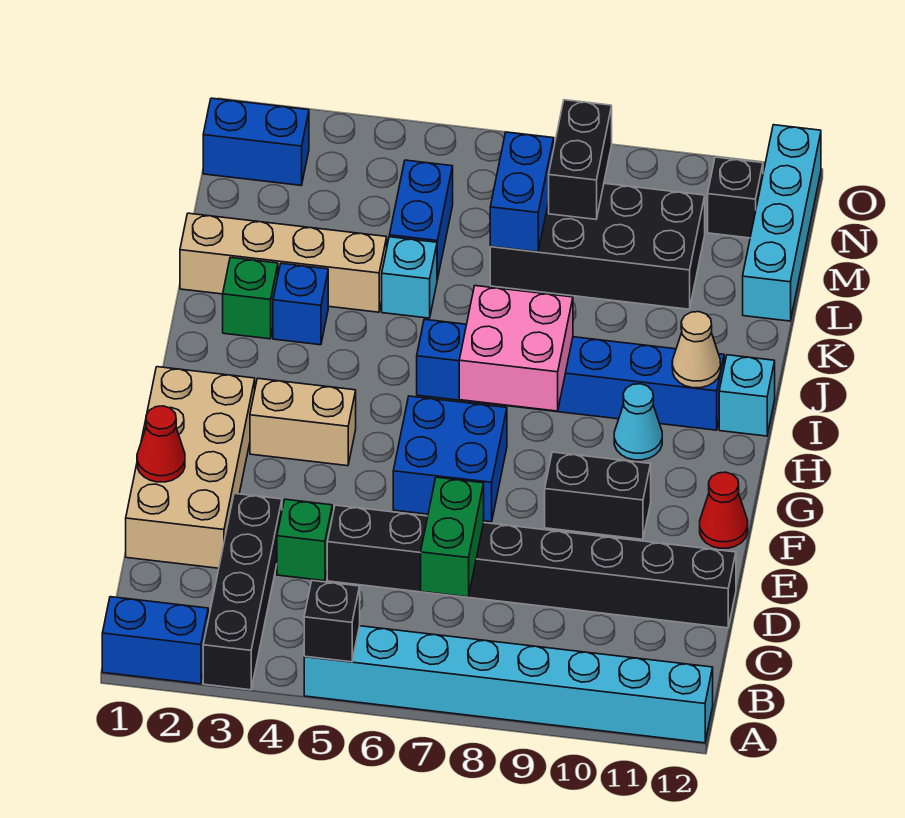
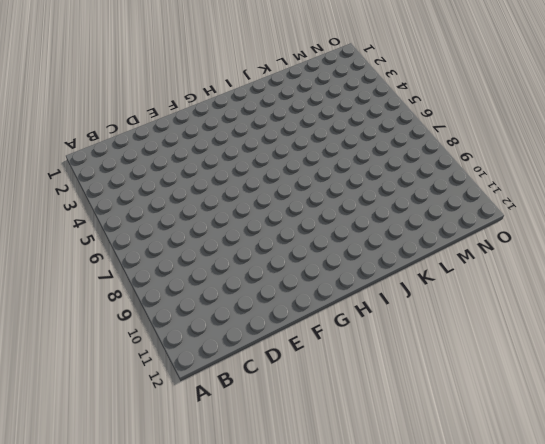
none -> blue 1x2 brick [102,597,208,684]
none -> black 1x4 brick [203,493,282,690]
none -> cyan 1x8 brick [304,626,713,743]

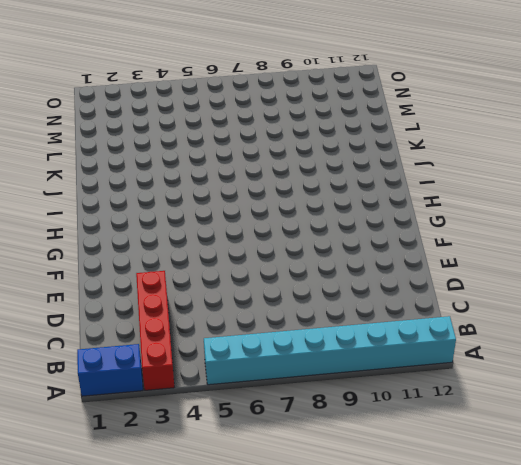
red 1x4 brick [136,271,174,390] -> black 1x4 brick [203,493,282,690]
none -> tan 2x4 brick [126,367,255,568]
none -> green 1x1 brick [277,499,332,581]
none -> black 1x8 brick [327,505,736,628]

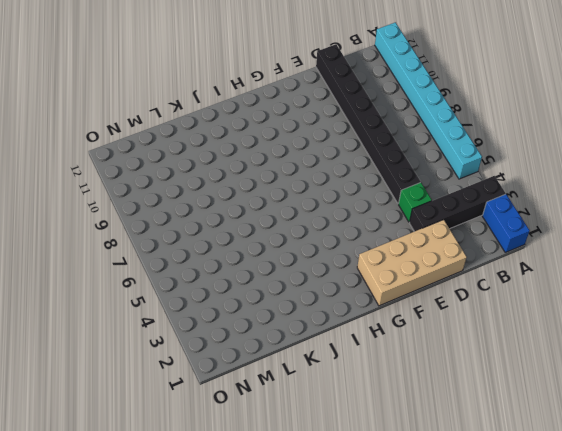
none -> blue 2x2 brick [393,396,507,522]
none -> black 1x2 brick [545,452,651,539]
none -> red 1x1 cone [700,472,748,548]

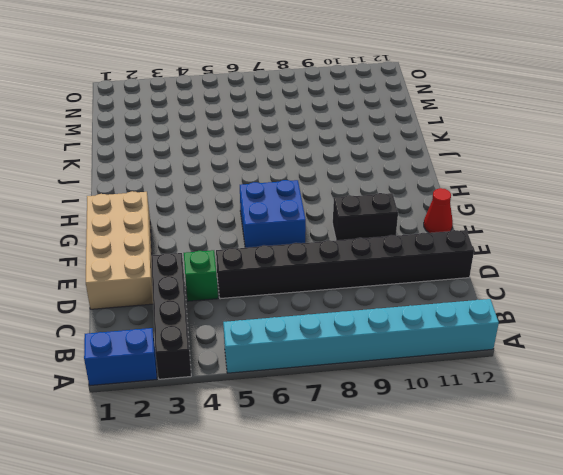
none -> tan 1x2 brick [250,378,356,466]
none -> cyan 1x1 cone [614,384,662,460]
none -> blue 1x6 brick [417,319,724,430]

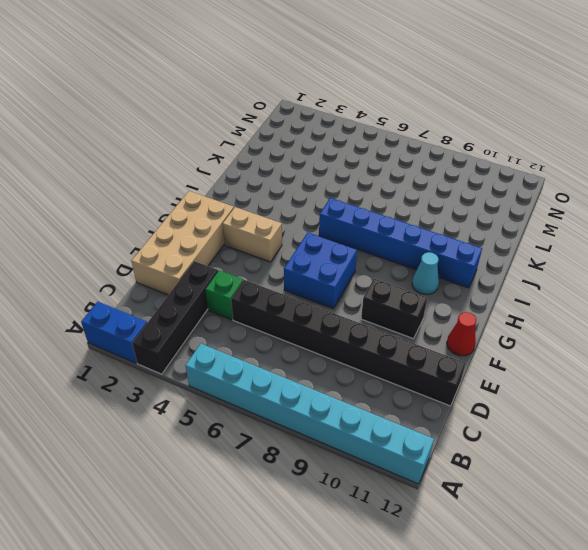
none -> cyan 1x1 brick [719,355,775,436]
none -> green 1x1 brick [223,258,278,339]
none -> blue 1x1 brick [273,263,328,345]

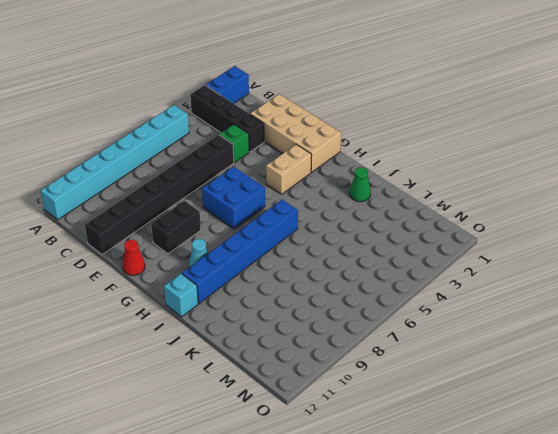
green 1x1 cone [350,167,371,202] -> green 1x1 brick [223,258,278,339]
none -> blue 1x1 brick [273,263,328,345]
none -> tan 1x4 brick [180,213,387,312]
none -> cyan 1x1 brick [382,237,437,318]

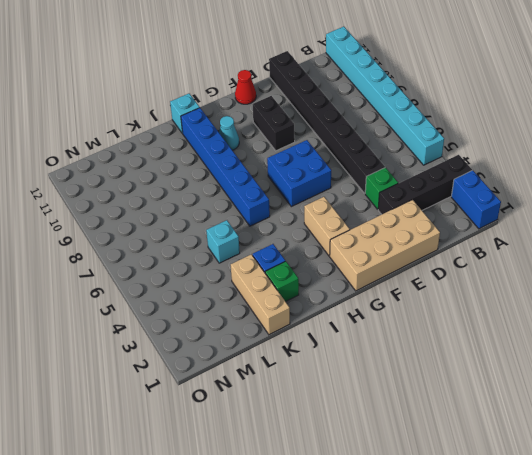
tan 1x3 brick [231,254,290,335] -> tan 1x4 brick [180,213,387,312]
none -> blue 1x2 brick [389,160,453,280]
none -> black 2x4 brick [490,183,705,309]
none -> cyan 1x4 brick [743,125,821,321]

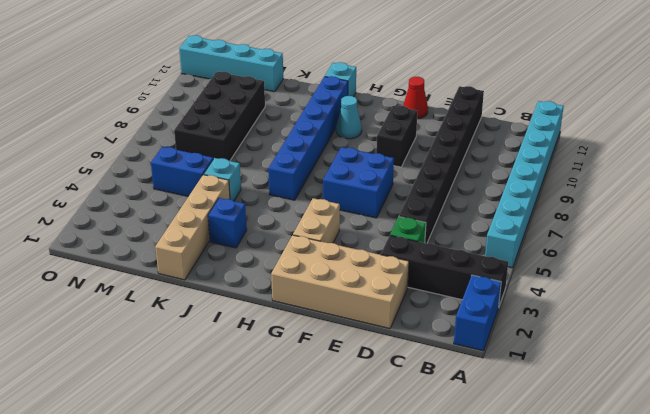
none -> green 1x1 brick [223,258,278,339]
none -> blue 1x2 brick [203,98,309,185]
none -> black 1x1 brick [708,157,763,238]

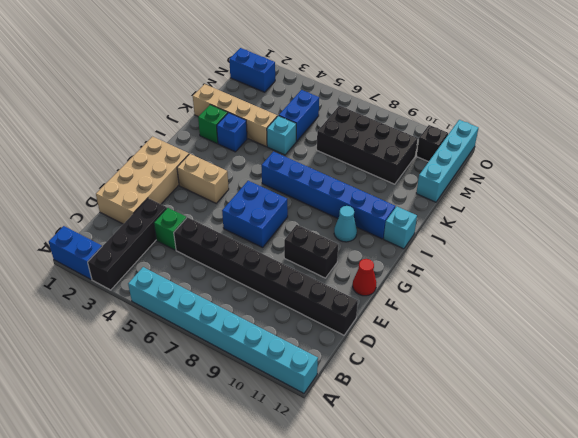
none -> black 1x1 brick [304,581,360,662]
none -> green 1x2 brick [421,477,484,597]
none -> red 1x1 cone [137,406,185,482]

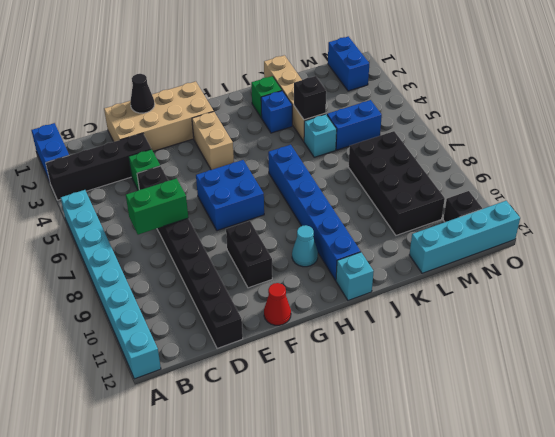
black 1x1 cone [130,74,155,113] -> red 1x1 cone [137,406,185,482]
black 1x1 brick [294,76,326,120] -> black 1x1 brick moved to [304,581,360,662]
none -> pink 2x2 brick [459,286,573,411]
none -> tan 1x1 cone [672,312,721,388]
none -> blue 1x2 brick [490,132,553,252]

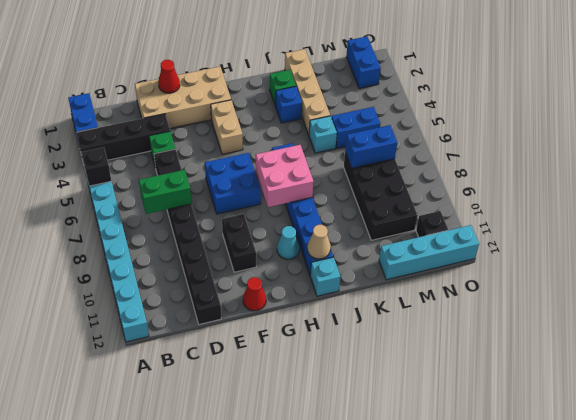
none -> black 1x2 brick [549,100,612,219]

